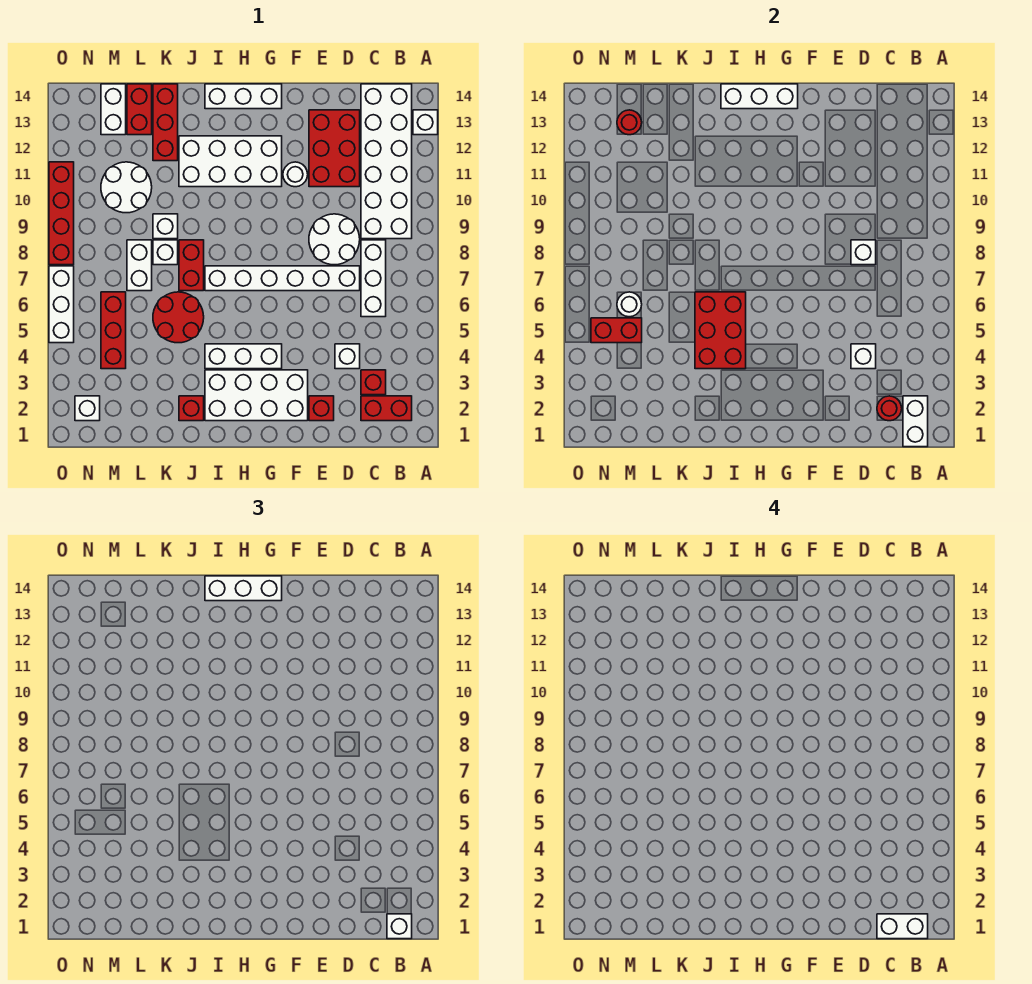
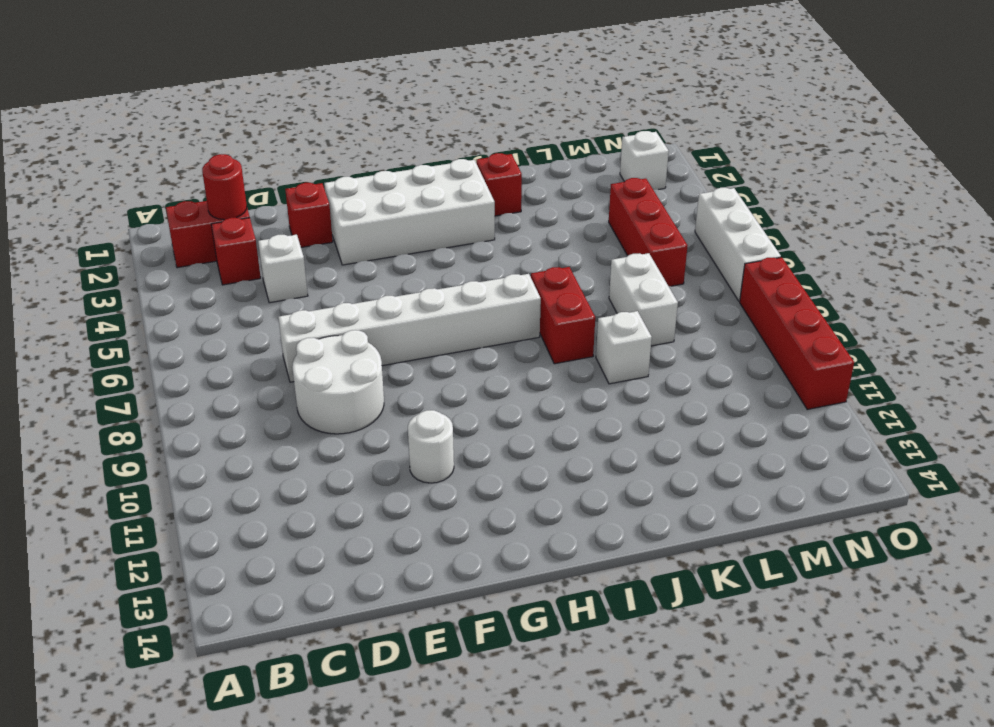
none -> white 1x1 brick [413,110,438,135]
none -> white 2x6 brick [361,84,412,239]
none -> white 1x3 brick [361,240,386,317]
none -> red 2x3 brick [309,110,360,187]

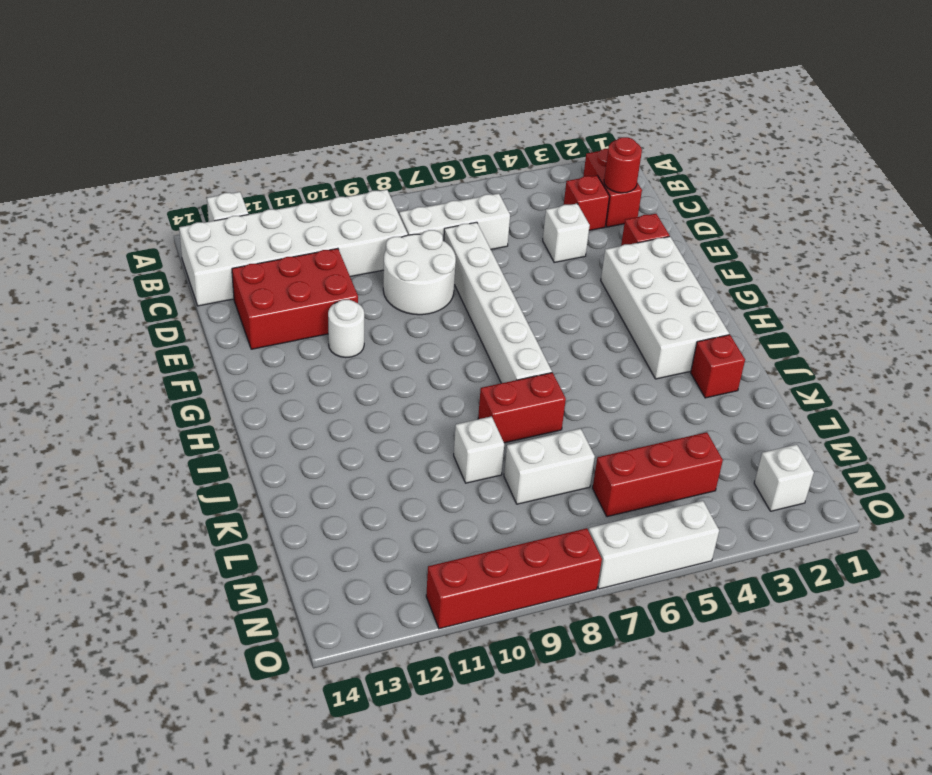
none -> white 1x3 brick [205,344,282,369]
none -> white 2x4 brick [179,136,282,187]
none -> white 1x3 brick [205,84,282,109]
none -> red 2x2 round brick [153,292,204,343]

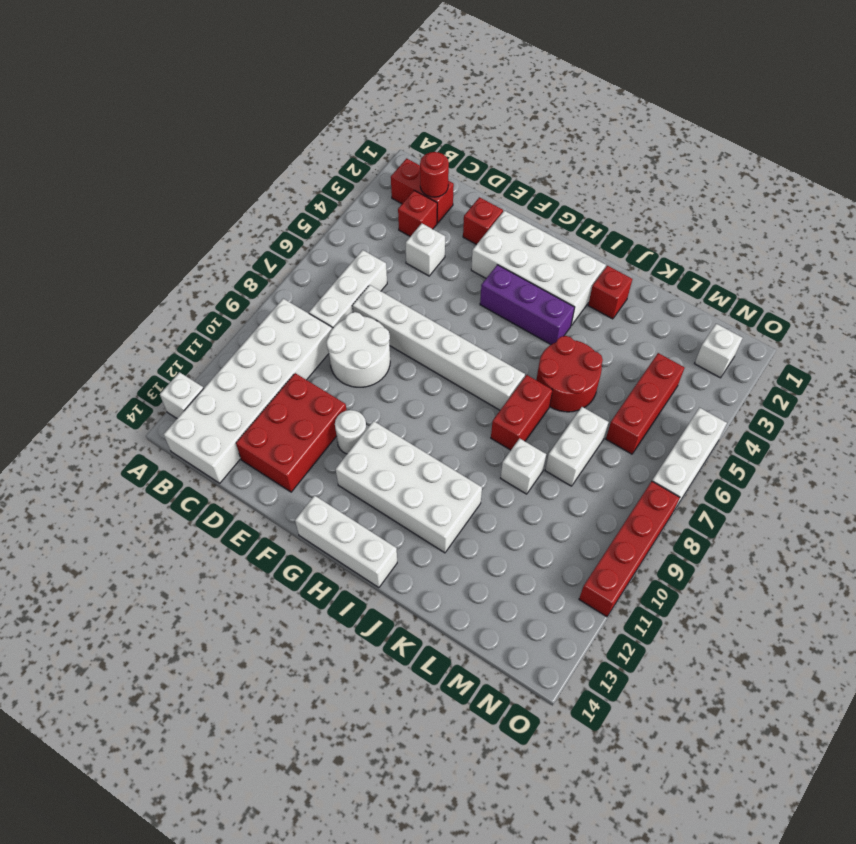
purple 1x3 brick [480,265,575,345] -> white 1x3 brick [205,344,282,369]
none -> white 1x1 brick [153,240,178,265]
none -> red 1x3 brick [153,84,178,161]
none -> white 2x2 round brick [101,162,152,213]
none -> red 1x2 brick [127,84,152,135]

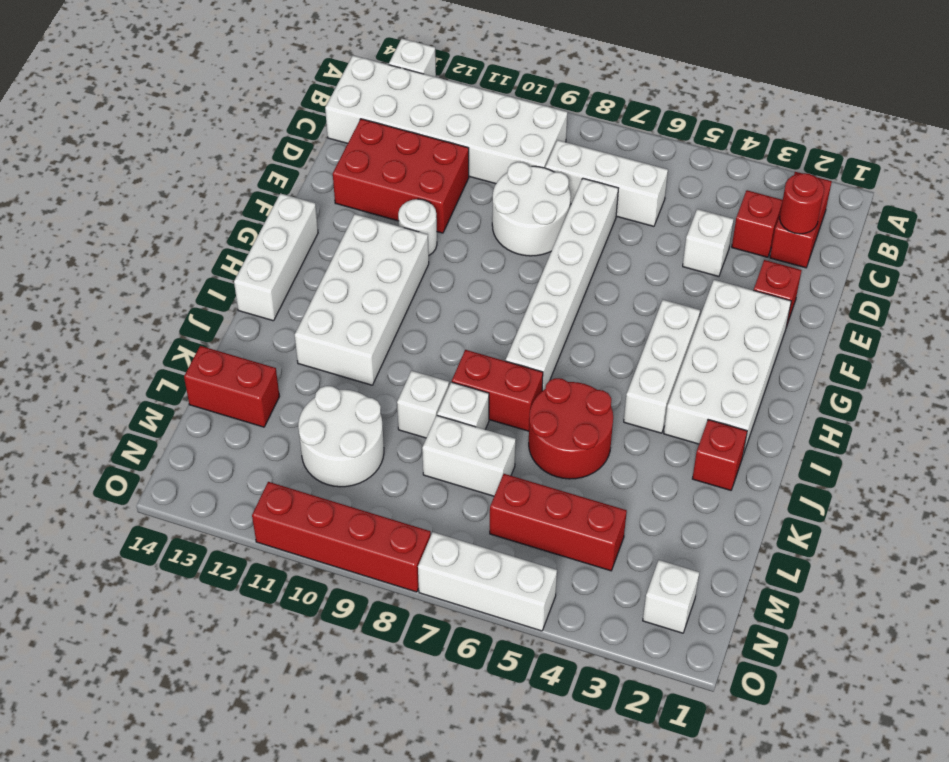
none -> red 1x3 brick [153,84,178,161]
none -> white 1x2 brick [101,84,126,135]
none -> white 1x2 brick [903,396,928,447]
none -> white 1x1 brick [851,344,876,369]

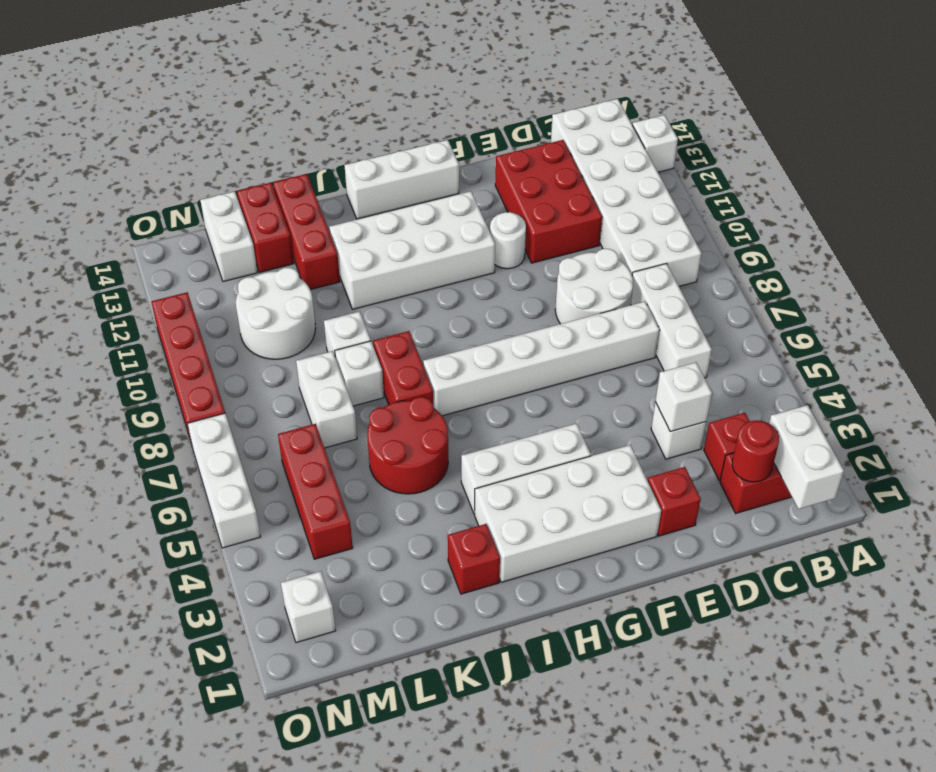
none -> white 1x1 brick [851,240,876,265]
none -> white 1x3 brick [721,84,798,109]
none -> red 2x3 brick [695,292,746,369]
none -> red 1x2 brick [591,318,642,343]

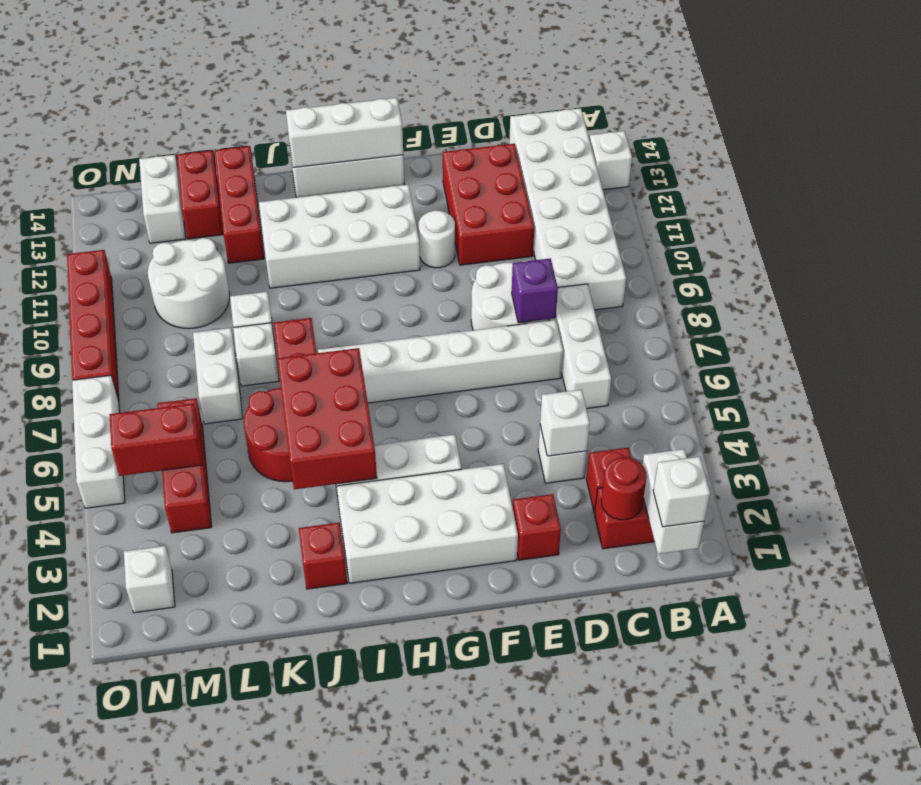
purple 1x1 brick [512,258,558,323] -> white 1x1 brick [851,240,876,265]
none -> white 1x1 round brick [617,292,642,317]
none -> red 1x1 round brick [617,110,642,135]
none -> white 1x3 brick [205,576,282,601]
none -> white 1x2 brick [877,914,928,939]

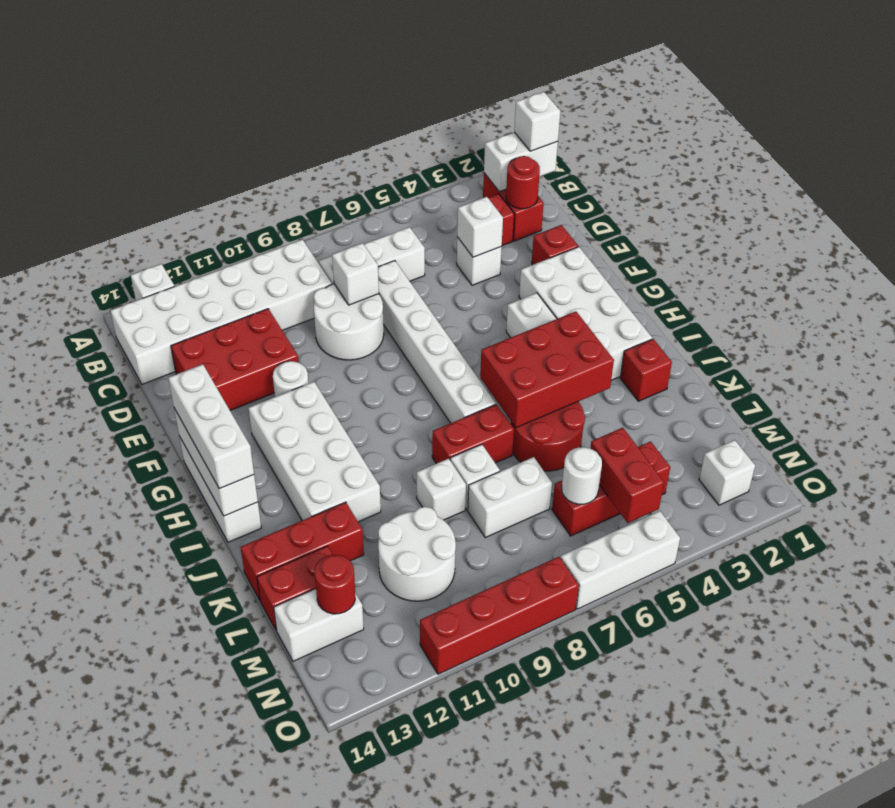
none -> white 1x2 brick [877,914,928,939]

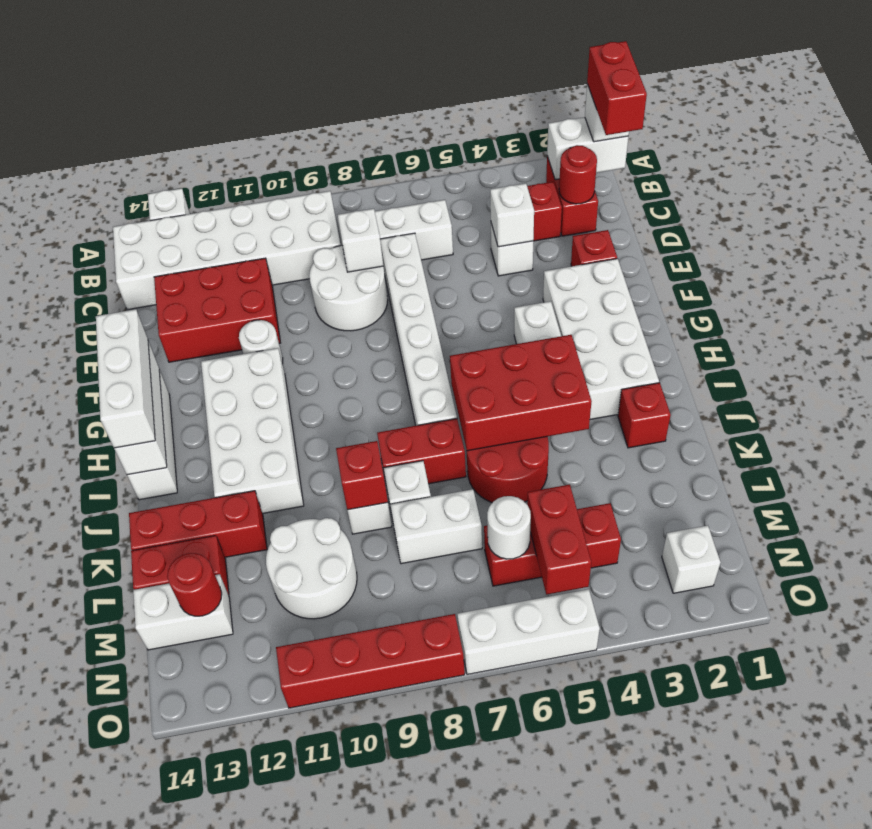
red 1x2 brick [587,41,647,135] -> white 1x2 brick [877,914,928,939]
red 1x1 brick [336,441,388,510] -> none

